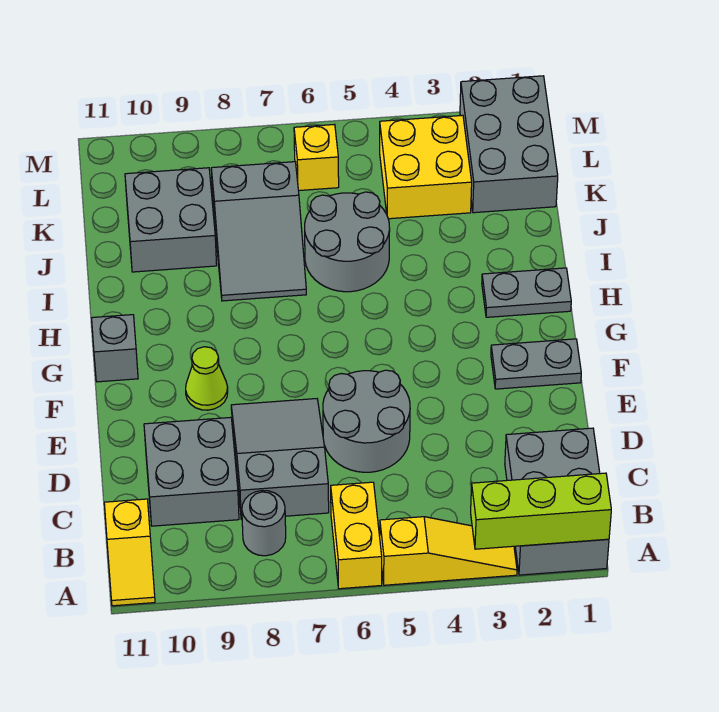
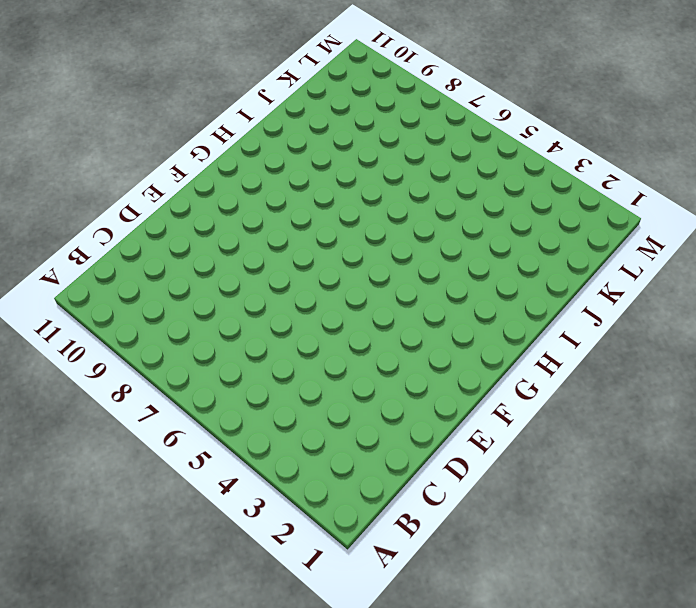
none -> grey 2x3 brick [505,428,609,575]
none -> yellow 1x3 slope [380,517,517,585]
none -> yellow 1x2 brick [331,482,382,589]

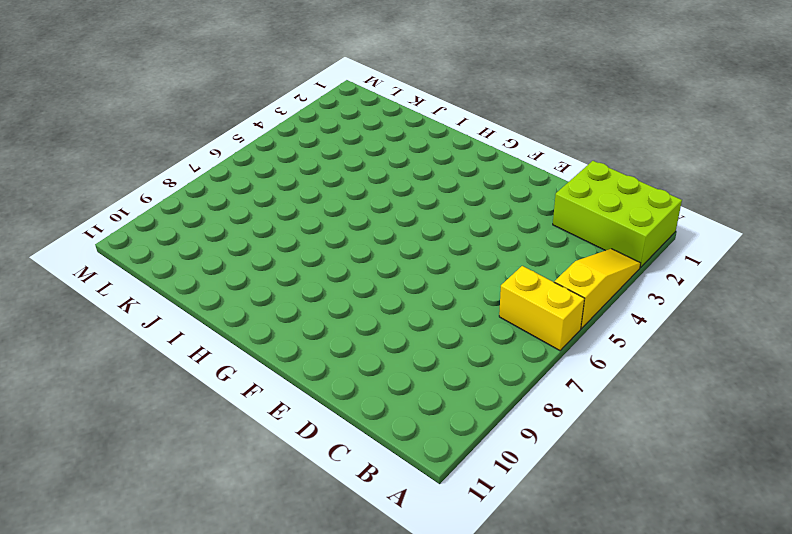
lime 2x3 brick [553,161,682,268] -> grey 2x3 brick [505,428,609,575]
none -> yellow 1x2 slope [104,499,155,606]
none -> grey 1x1 round brick [242,491,286,556]
none -> grey 2x3 slope [231,399,329,519]

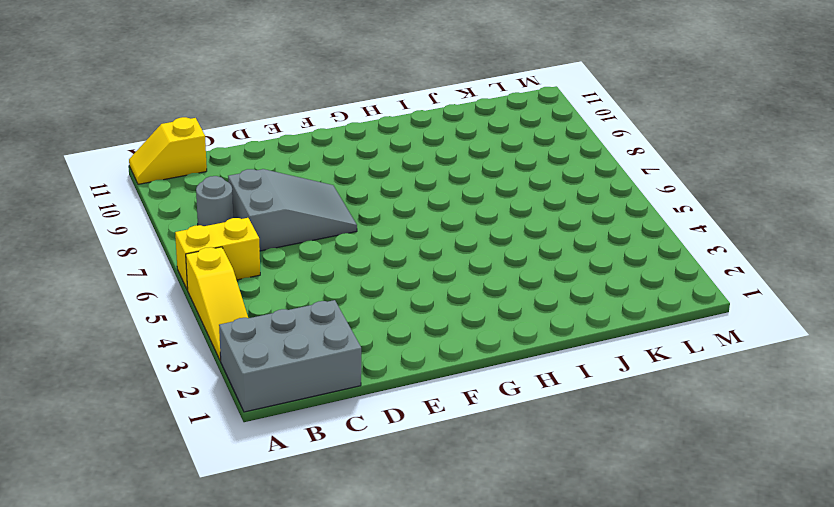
none -> grey 2x2 brick [144,417,239,526]
none -> grey 2x2 round brick [323,370,410,472]
none -> grey 1x2 plate [491,339,581,389]

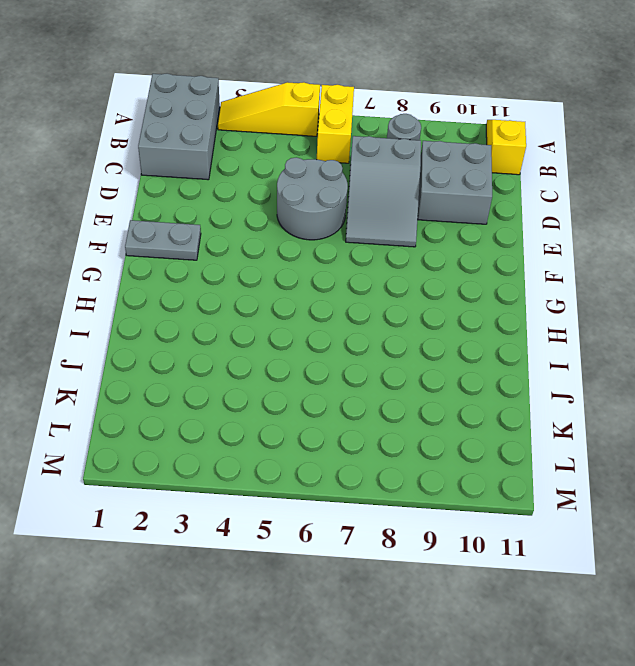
none -> lime 1x1 cone [186,347,228,410]
none -> grey 1x1 brick [92,315,138,382]
none -> grey 1x2 plate [482,268,571,317]

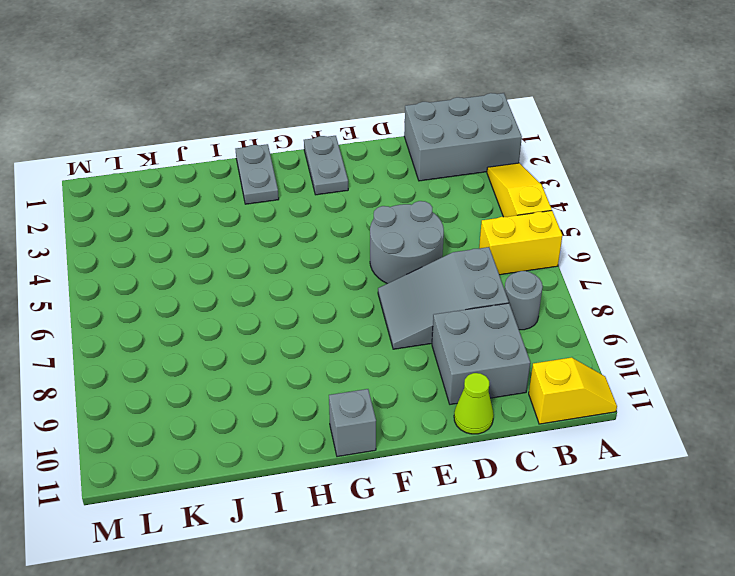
lime 1x1 cone [454,373,494,434] -> lime 1x1 cone moved to [186,347,228,410]
none -> grey 2x2 round brick [305,192,390,292]
none -> grey 2x3 slope [211,162,306,301]
none -> grey 2x2 brick [125,168,217,272]

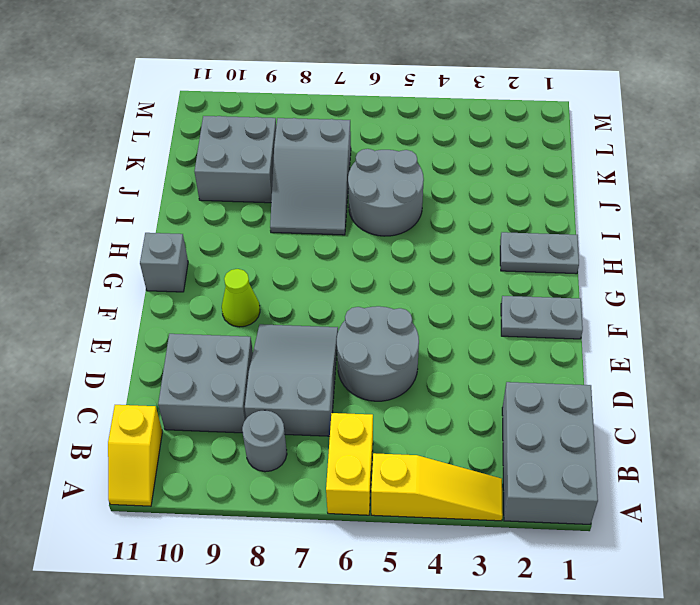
none -> grey 2x3 brick [460,76,558,213]
none -> yellow 2x2 brick [380,115,472,219]
none -> yellow 1x1 brick [294,124,339,191]

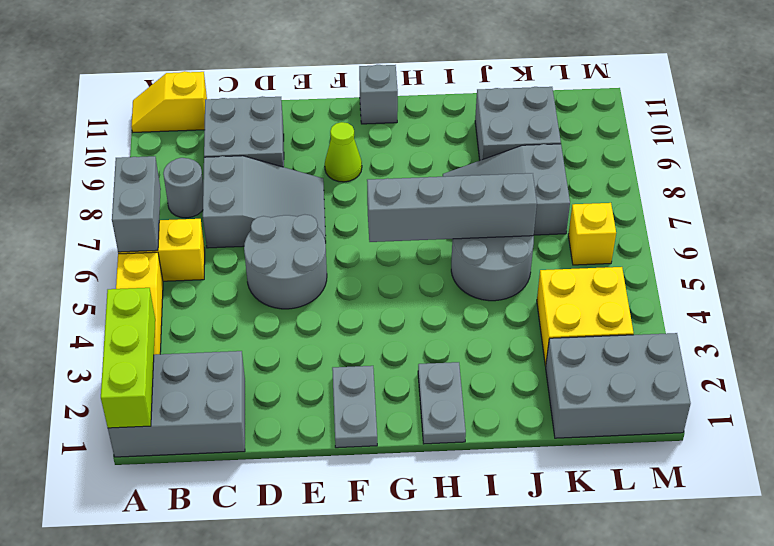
grey 1x2 brick [112,156,161,252] -> none
grey 1x4 brick [367,173,537,242] -> none

